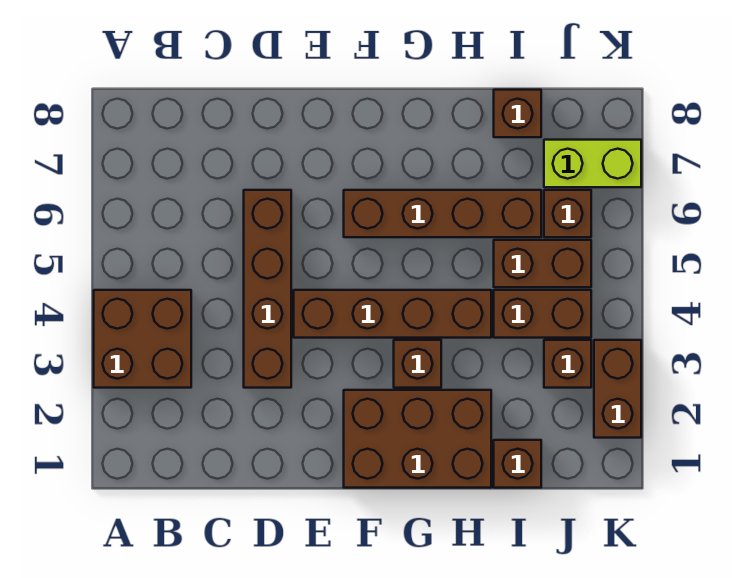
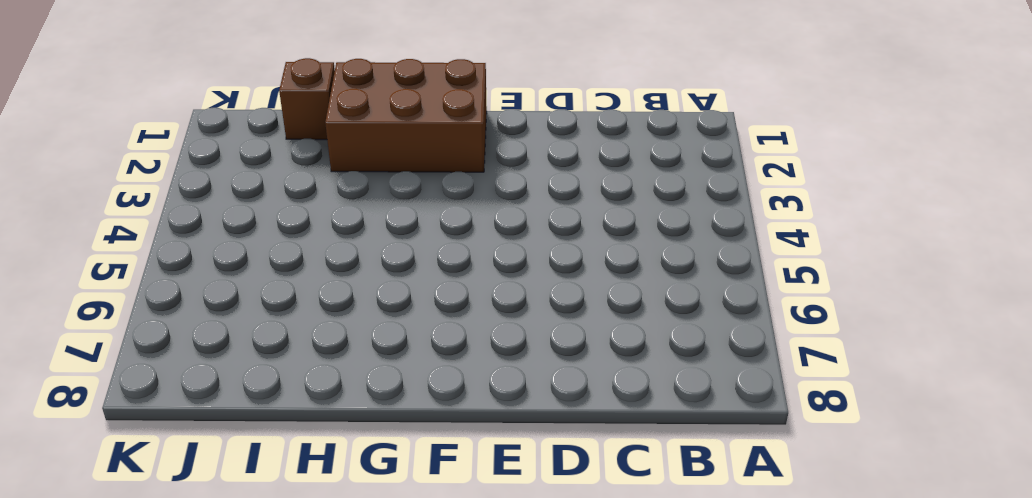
none -> brown 2x2 brick [94,290,191,388]
none -> brown 1x4 brick [244,190,291,388]
none -> brown 1x4 brick [294,290,491,338]

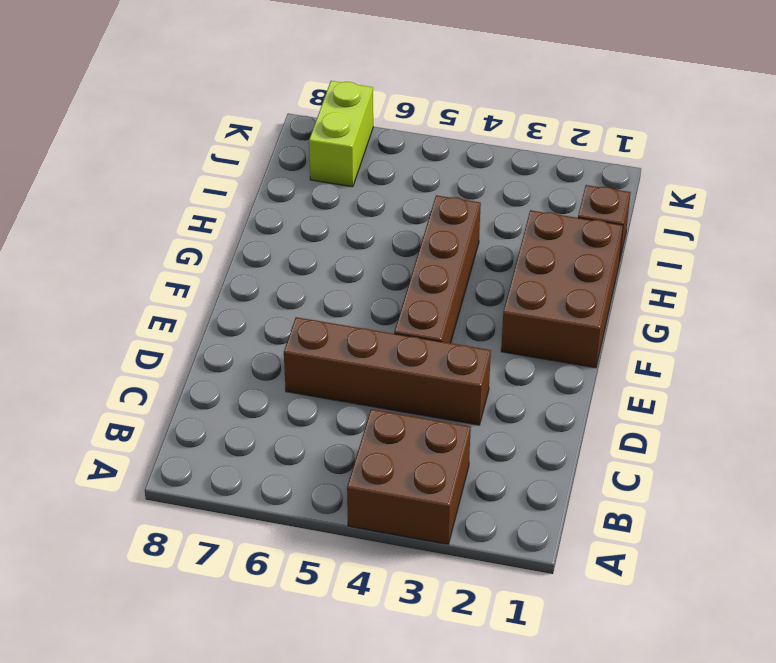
none -> brown 1x4 brick [344,190,541,237]
none -> brown 1x1 brick [394,340,441,388]
none -> brown 1x2 brick [494,290,591,338]

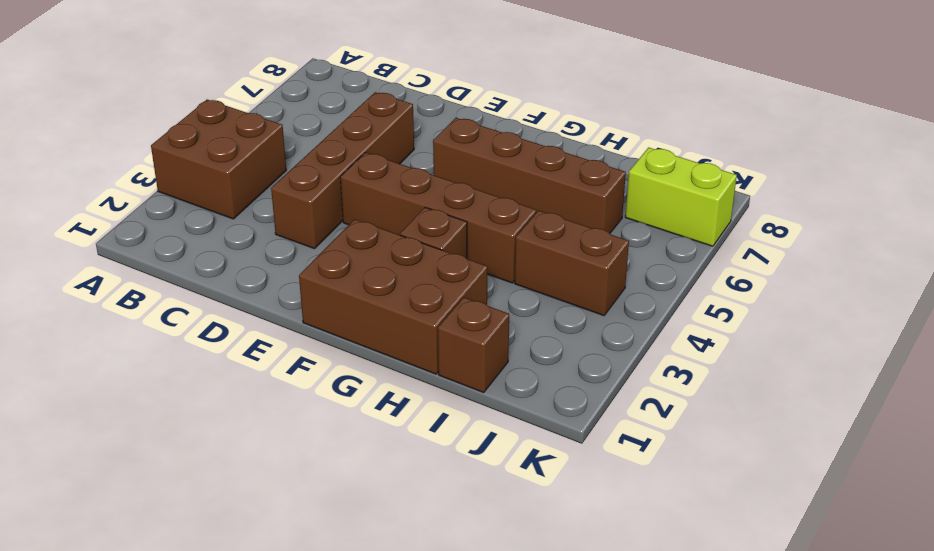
none -> brown 1x2 brick [494,240,591,287]
none -> brown 1x1 brick [494,90,541,137]
none -> brown 1x1 brick [544,340,591,388]

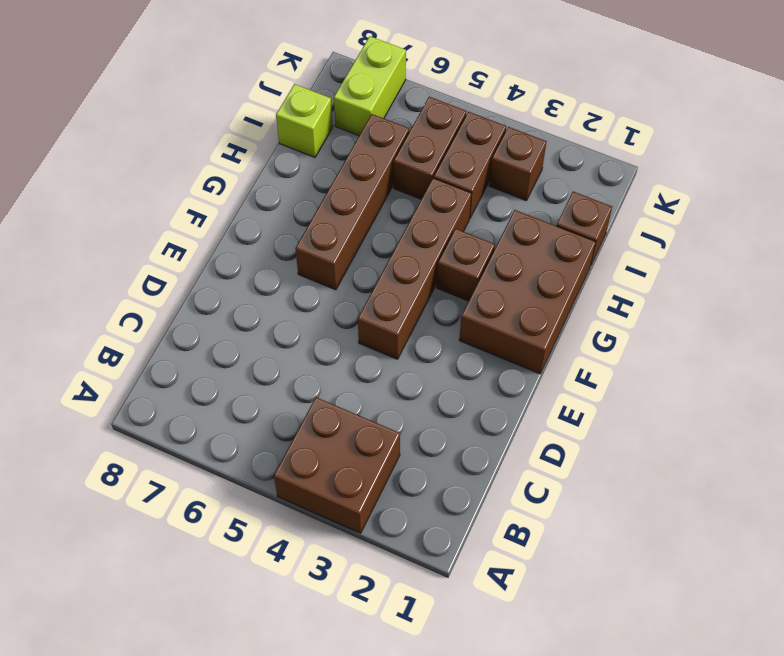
lime 1x1 brick [276,84,333,157] -> brown 1x1 brick [494,90,541,137]
none -> brown 1x4 brick [244,190,291,388]
none -> brown 1x1 brick [544,190,591,237]
none -> brown 1x2 brick [594,340,641,438]

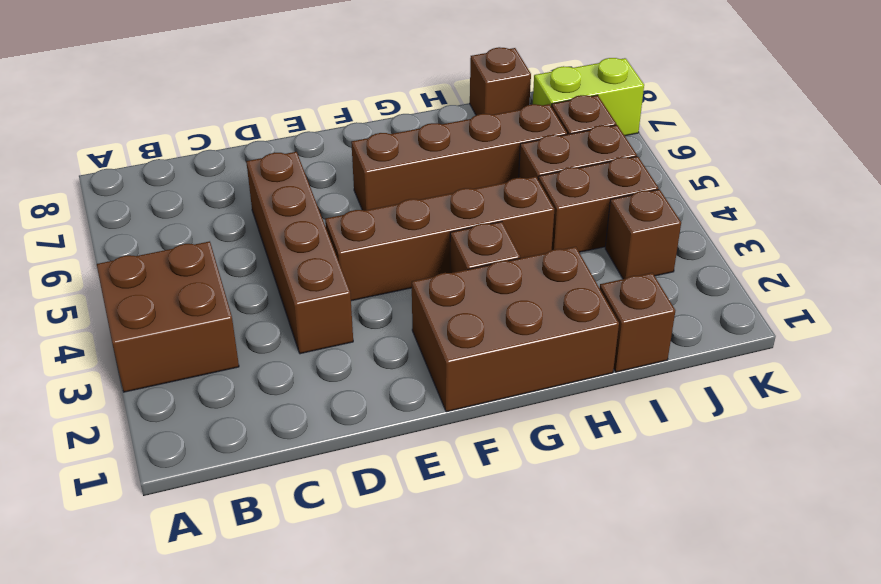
none -> brown 1x2 brick [594,340,641,438]

